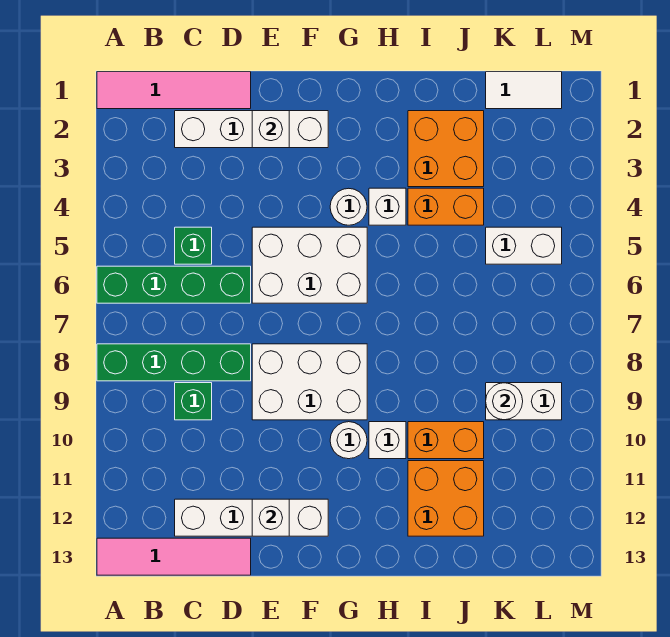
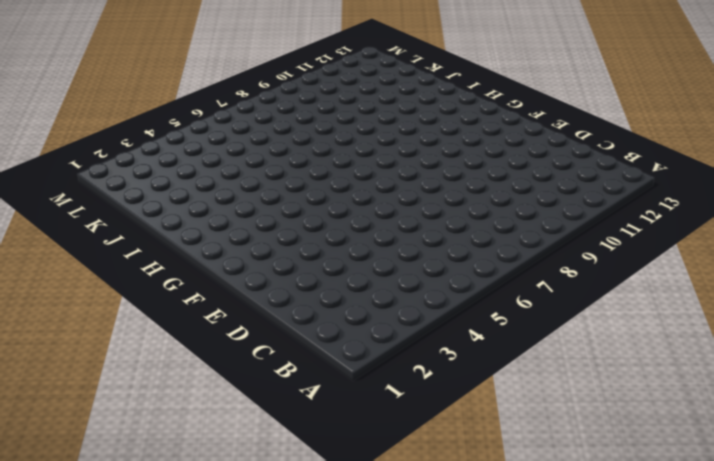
none -> pink 1x4 tile [97,72,251,109]
none -> green 1x4 brick [97,266,251,303]
none -> green 1x4 brick [97,344,251,381]

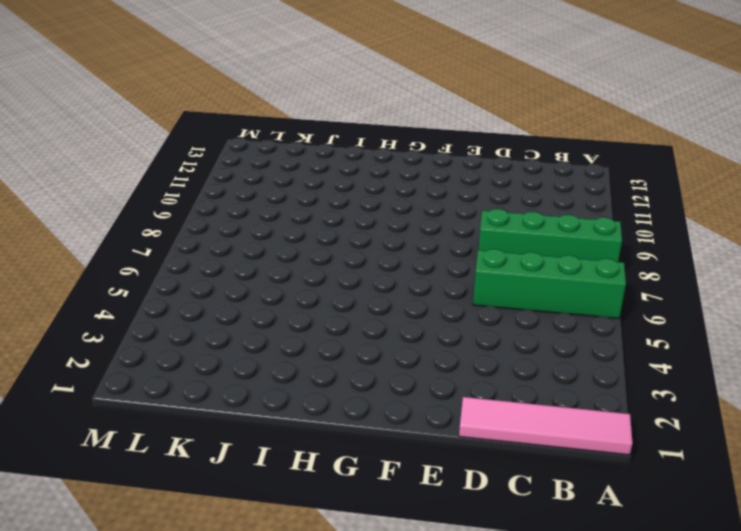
none -> pink 1x4 tile [97,538,251,575]
none -> white 1x4 brick [175,111,328,148]
none -> green 1x1 brick [175,227,212,264]

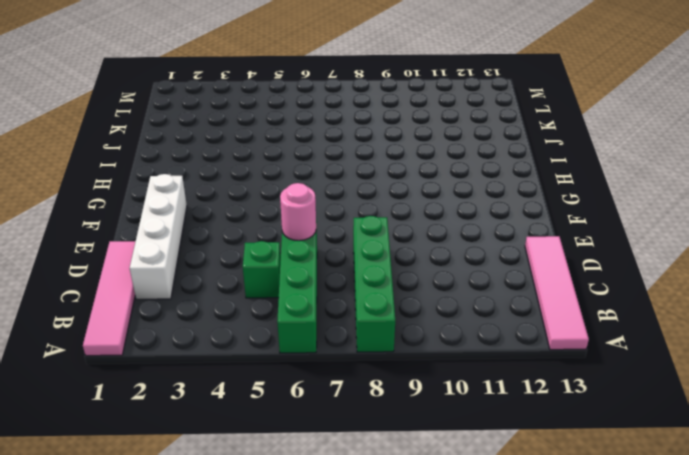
pink 1x1 round brick [280,183,316,241] -> none
none -> green 1x1 brick [175,383,212,420]
none -> white 1x4 brick [175,499,328,536]
none -> white 2x3 brick [252,227,367,303]

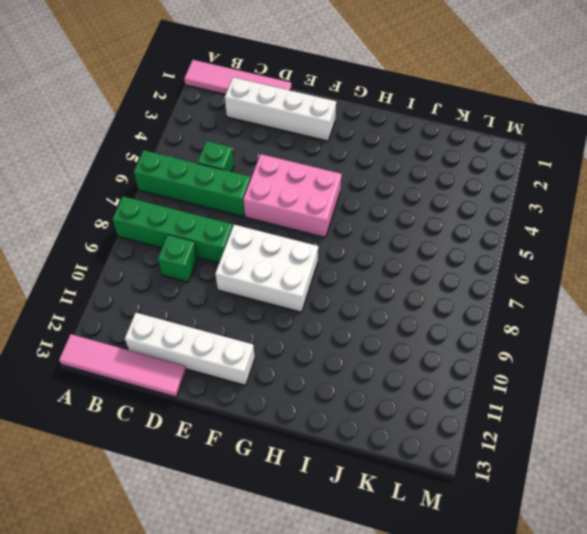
pink 2x3 brick [243,154,342,237] -> white 2x3 brick [252,227,367,303]
none -> white 1x1 round brick [330,188,367,225]
none -> white 1x1 round brick [330,422,367,459]
none -> white 1x1 brick [369,188,406,225]

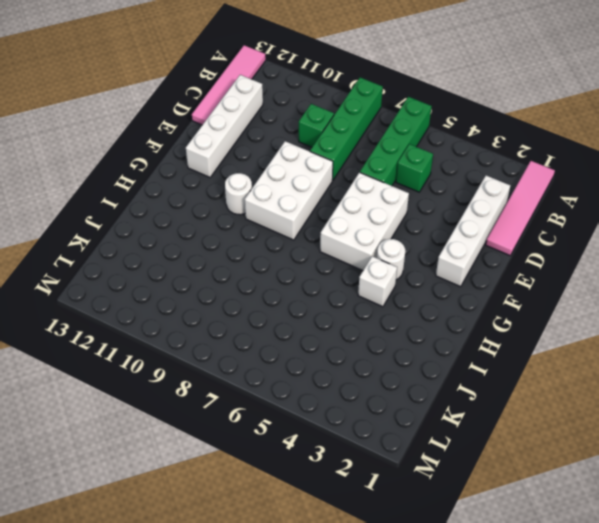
none -> white 1x1 brick [369,422,406,459]
none -> orange 2x2 brick [408,111,484,187]
none -> orange 1x2 brick [408,188,484,225]

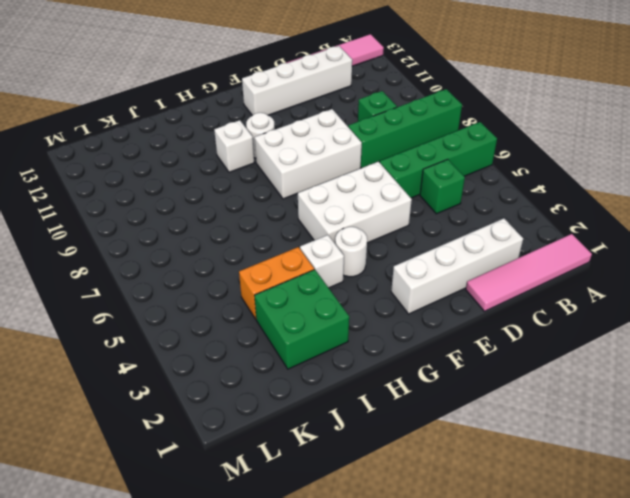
green 2x2 brick [254,269,349,369] -> orange 2x2 brick [408,111,484,187]
none -> orange 1x2 brick [408,422,484,459]
none -> orange 2x2 brick [408,461,484,536]
none -> white 1x2 tile [486,72,562,109]

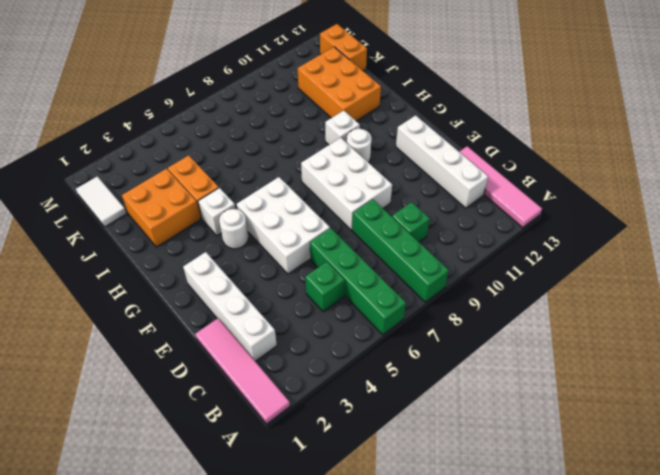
orange 2x3 brick [298,47,381,121] -> orange 2x2 brick [408,461,484,536]
orange 1x2 brick [320,24,367,71] -> orange 1x2 brick moved to [408,422,484,459]
none -> white 1x2 brick [486,227,562,264]
none -> white 1x2 brick [486,383,562,420]
none -> white 1x1 brick [252,111,289,148]

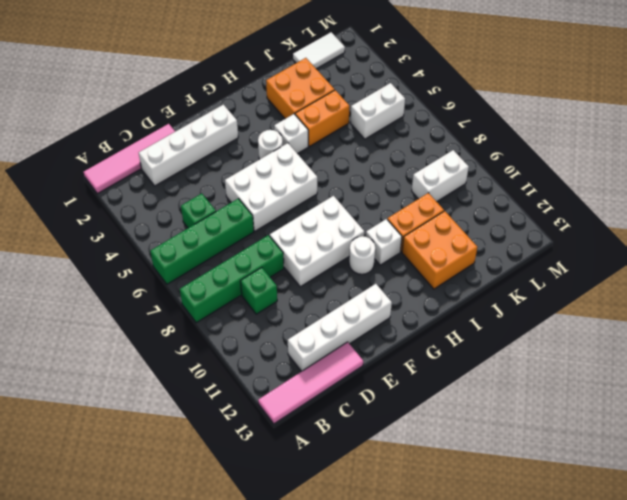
none -> white 1x1 brick [252,111,289,148]
none -> white 1x1 brick [252,499,289,536]
none -> white 1x1 round brick [486,383,523,420]

